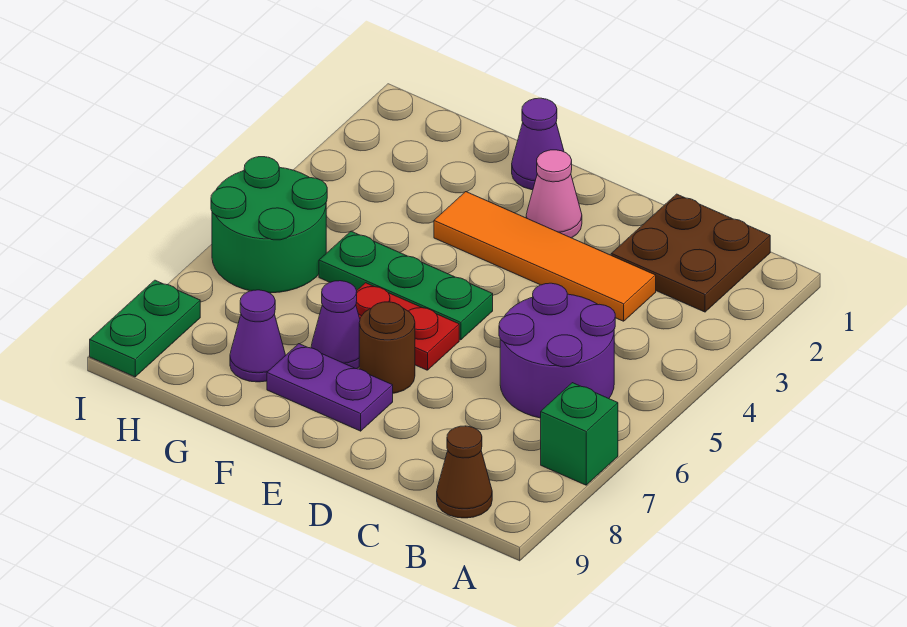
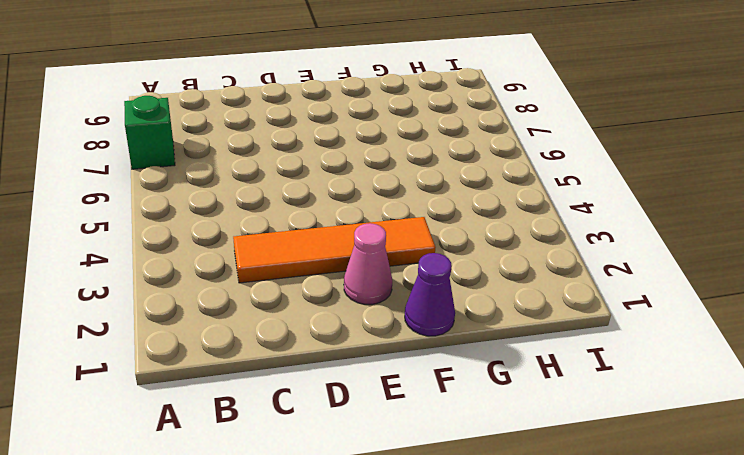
none -> brown 2x2 plate [611,194,770,312]
none -> purple 2x2 round brick [499,283,615,418]
none -> brown 1x1 cone [437,426,492,518]

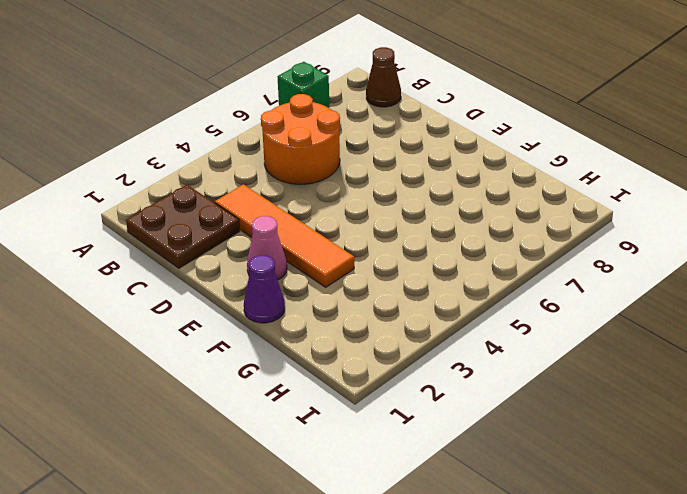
orange 2x2 round brick [261,94,340,184] -> purple 2x2 round brick [499,283,615,418]
none -> green 1x3 plate [319,231,493,340]
none -> red 1x2 plate [356,283,459,370]
none -> brown 1x1 round brick [359,302,415,393]

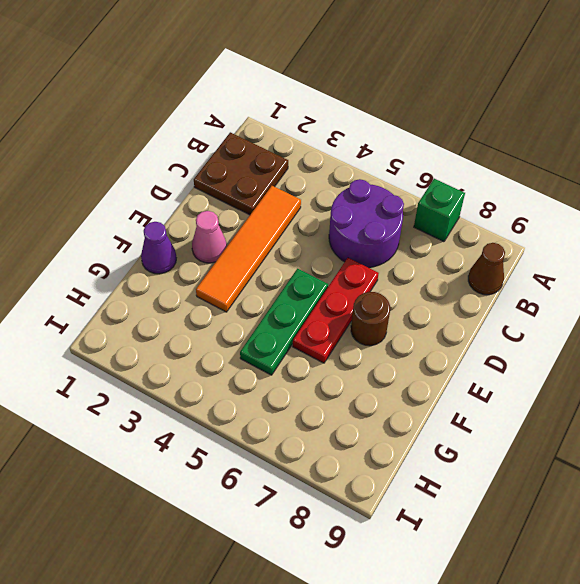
red 1x3 plate [293,258,379,363] -> red 1x2 plate [356,283,459,370]
none -> purple 1x2 plate [267,344,393,431]
none -> purple 1x1 cone [311,281,360,369]
none -> purple 1x1 cone [230,290,286,382]

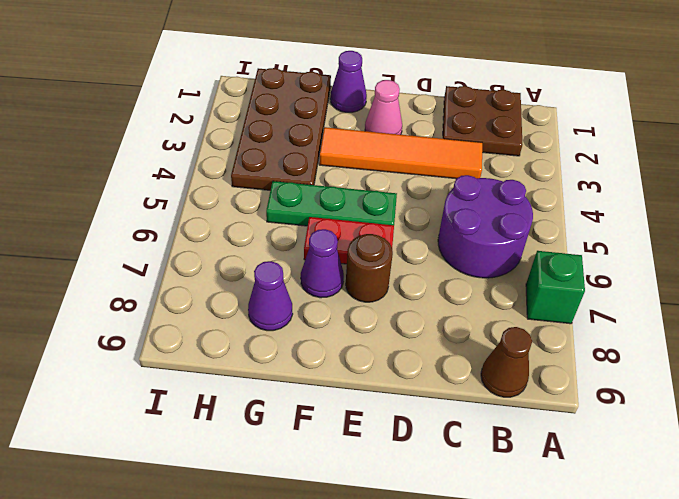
brown 2x4 plate [231,68,331,190] -> none
none -> purple 1x2 plate [267,344,393,431]
none -> green 2x2 round brick [211,157,327,293]
none -> green 1x2 plate [90,280,200,377]

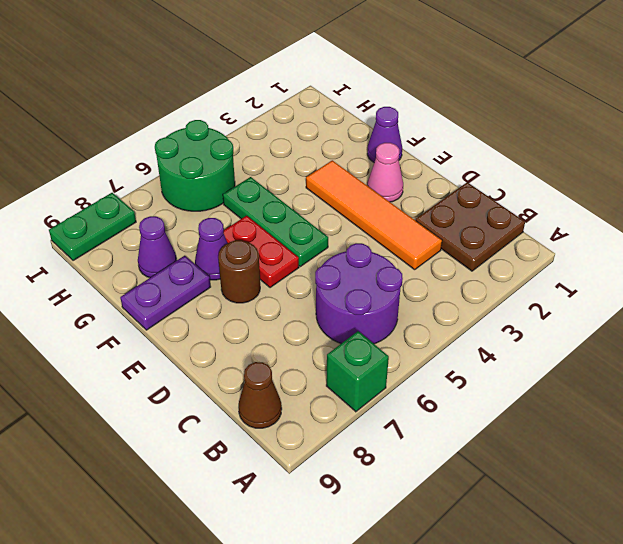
purple 1x2 plate [120,256,211,330] -> purple 1x2 plate turned to [267,344,393,431]

